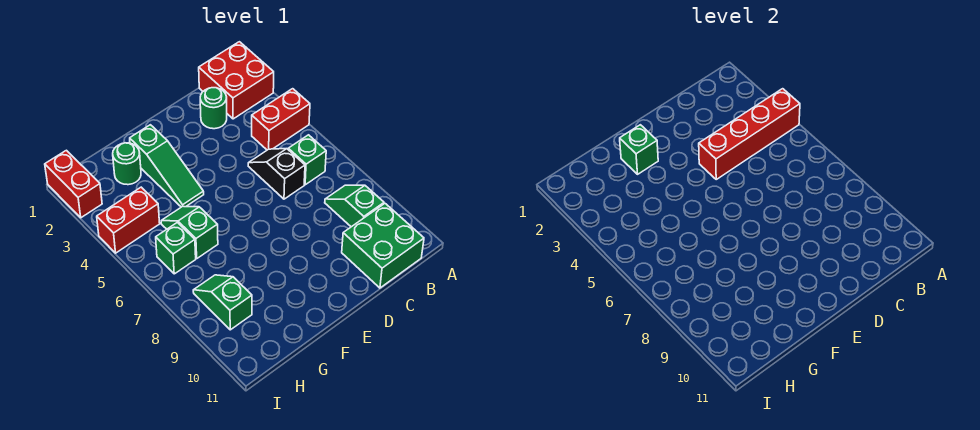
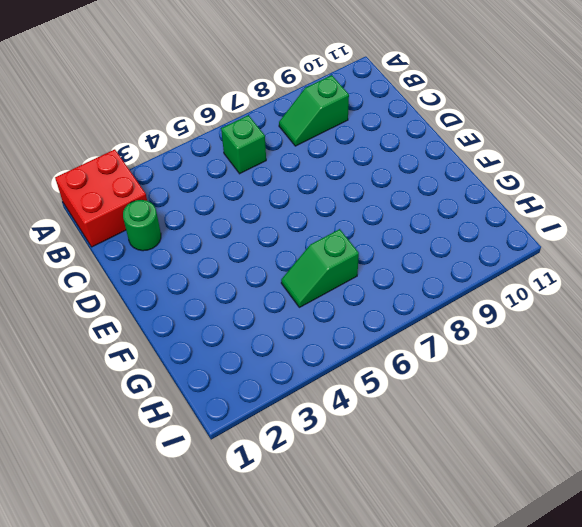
none -> red 1x2 brick [252,89,310,150]
none -> green 2x2 brick [342,204,424,288]
none -> black 1x2 slope [248,149,305,199]

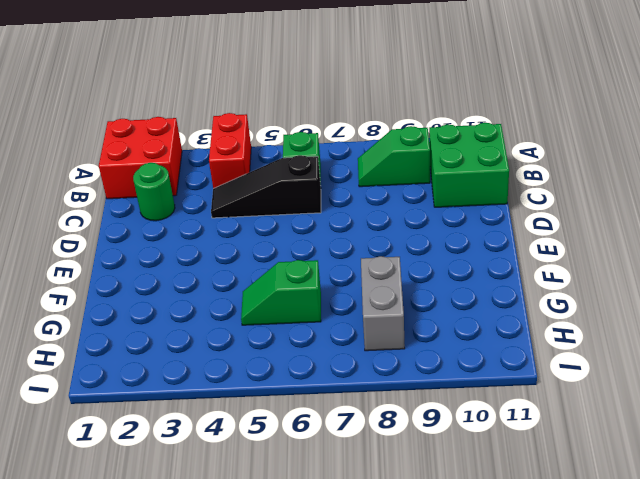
black 1x3 slope [211,155,321,218] -> black 1x2 slope [248,149,305,199]
grey 1x2 brick [361,256,405,351] -> green 1x2 slope [193,275,252,330]
none -> green 1x3 slope [130,125,204,207]
none -> green 1x1 round brick [113,143,141,185]
none -> red 1x2 brick [97,187,160,253]

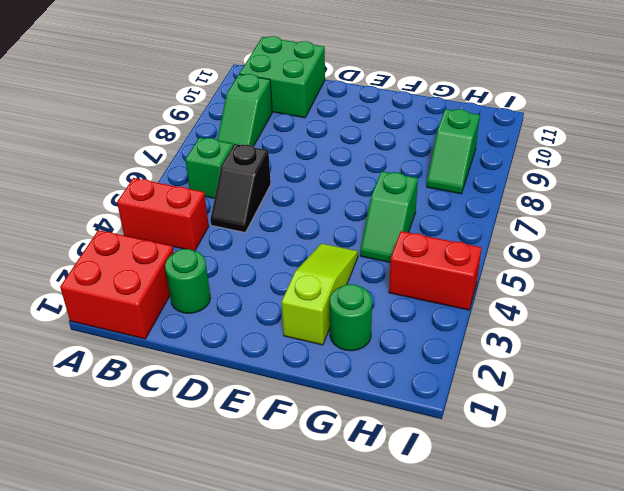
lime 1x3 slope [282,244,358,345] -> green 1x3 slope [130,125,204,207]
none -> green 1x1 brick [156,222,196,274]
none -> red 1x2 brick [45,150,102,218]
none -> red 1x4 brick [699,89,800,179]

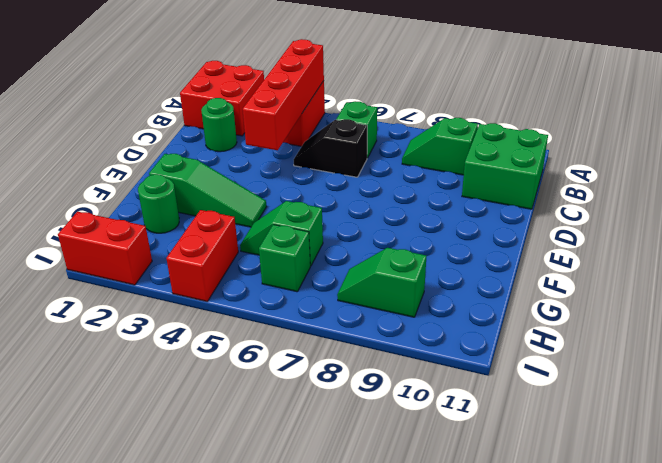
none -> green 1x1 brick [620,125,658,174]

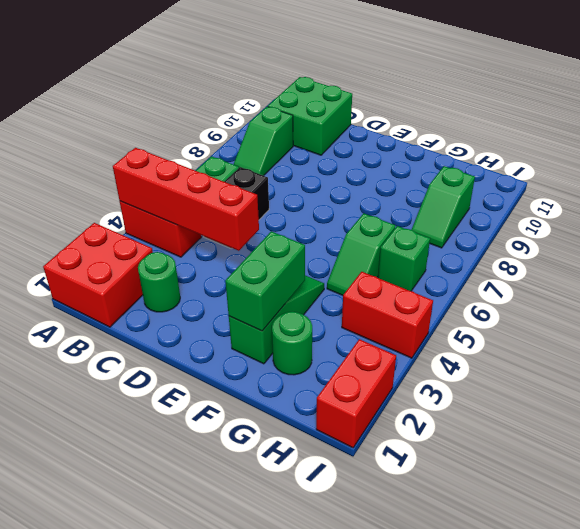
green 1x2 brick [225,231,305,331] -> green 1x1 brick [620,125,658,174]

